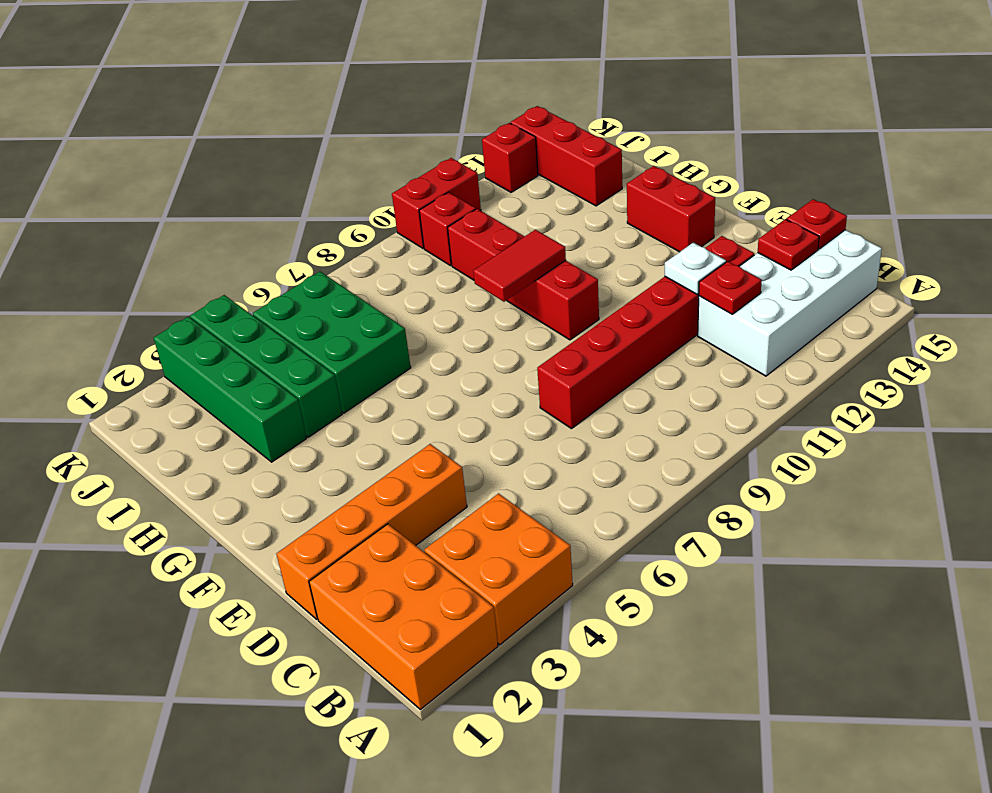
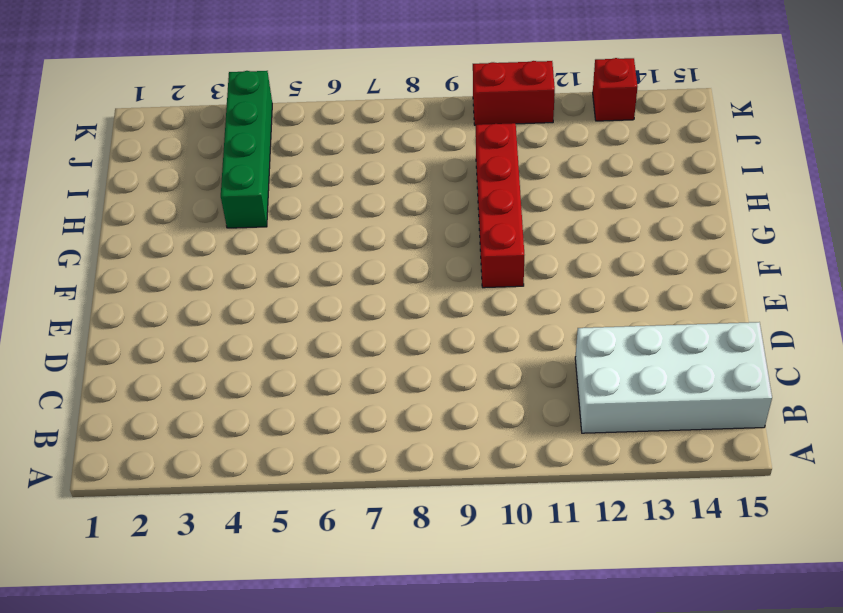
none -> orange 2x3 brick [309,524,498,709]
none -> orange 2x2 brick [424,493,573,645]
none -> orange 1x4 brick [276,444,467,619]

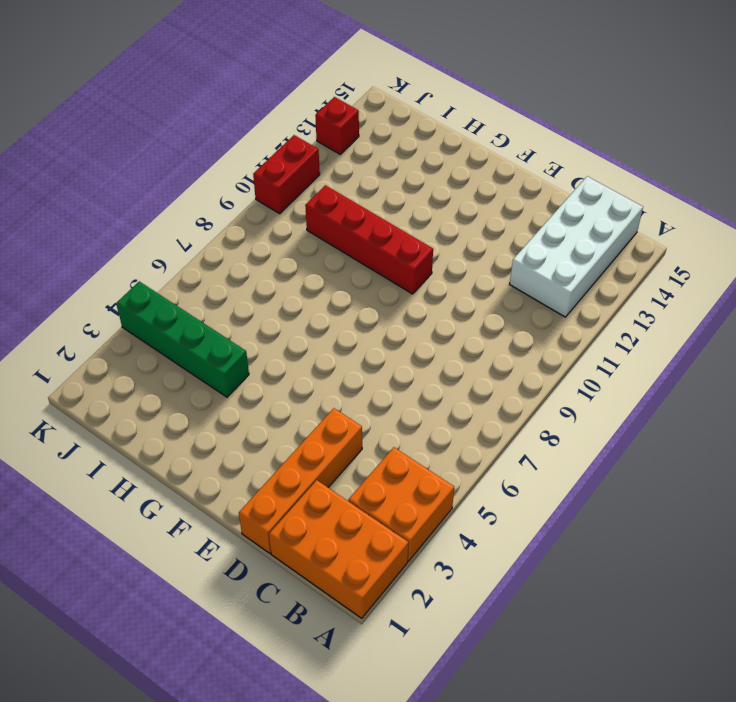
none -> red 1x6 brick [537,236,754,429]
none -> red 1x2 brick [627,166,715,252]
none -> green 1x4 brick [154,317,306,462]

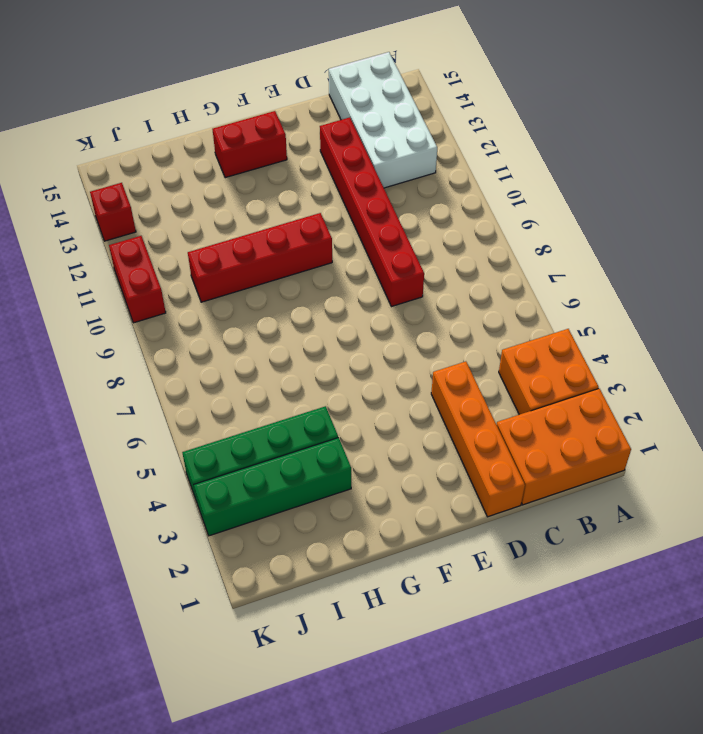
none -> green 2x3 brick [253,272,411,413]
none -> red 1x3 brick [511,106,622,206]
none -> red 1x1 brick [419,192,476,266]

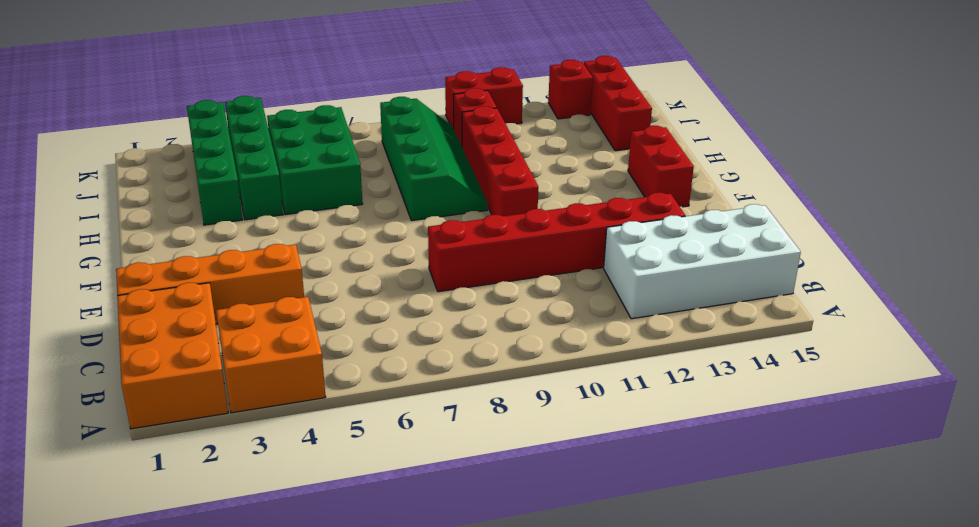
green 2x4 slope [380,97,488,221] -> none
none -> red 1x1 plate [699,261,762,314]
none -> red 1x1 plate [758,219,819,270]
none -> red 1x1 plate [787,199,847,249]

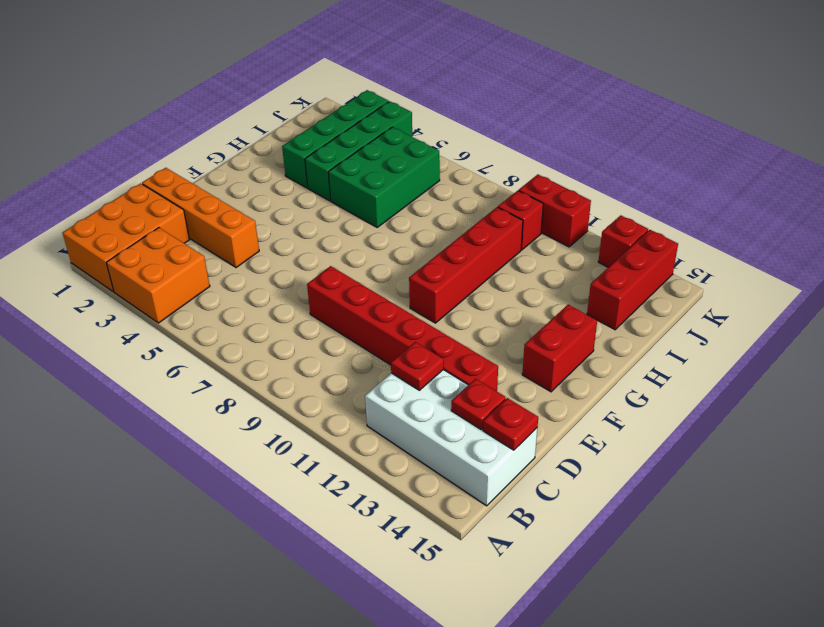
none -> white 1x1 plate [665,243,726,294]
none -> red 1x2 tile [473,230,566,302]

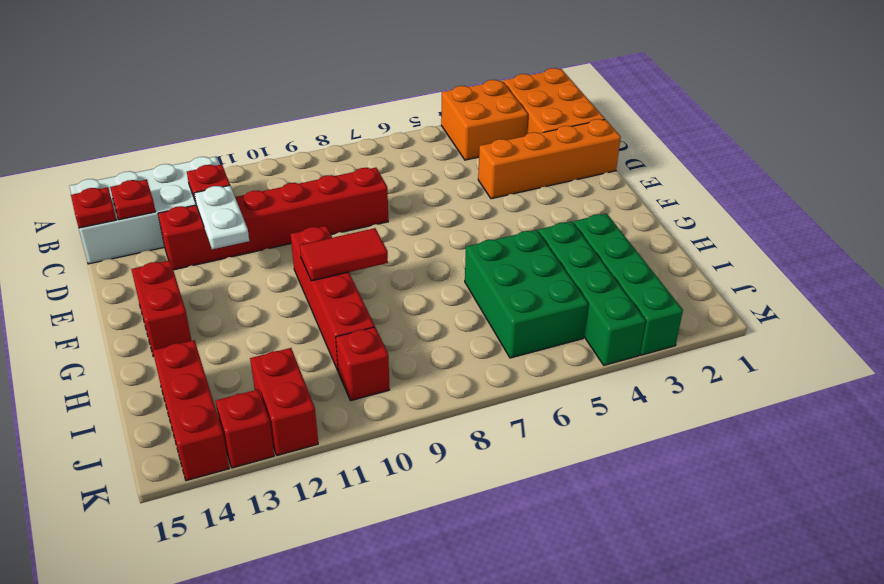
white 1x2 plate [194,185,249,249] -> white 1x1 plate [665,243,726,294]
red 1x2 brick [250,348,318,455] -> red 1x2 brick turned to [392,158,481,248]

